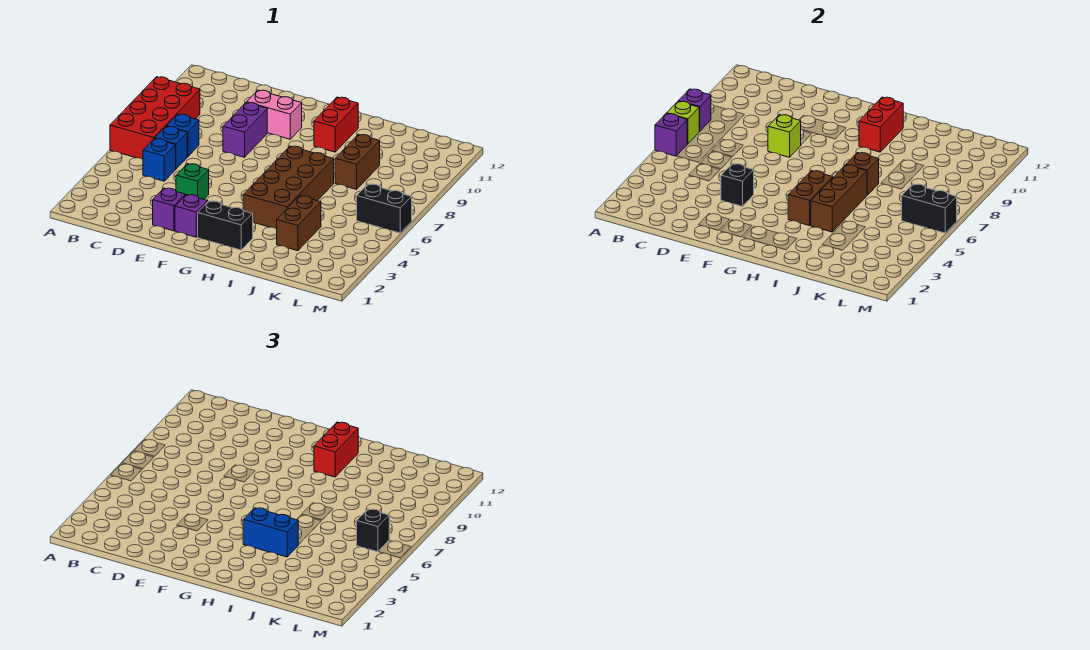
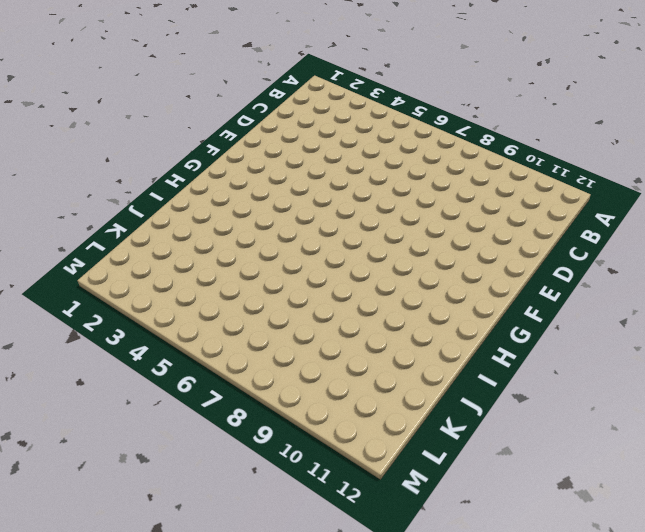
none -> red 2x4 brick [110,77,200,159]
none -> blue 1x1 brick [143,139,176,181]
none -> blue 1x1 brick [155,126,187,169]

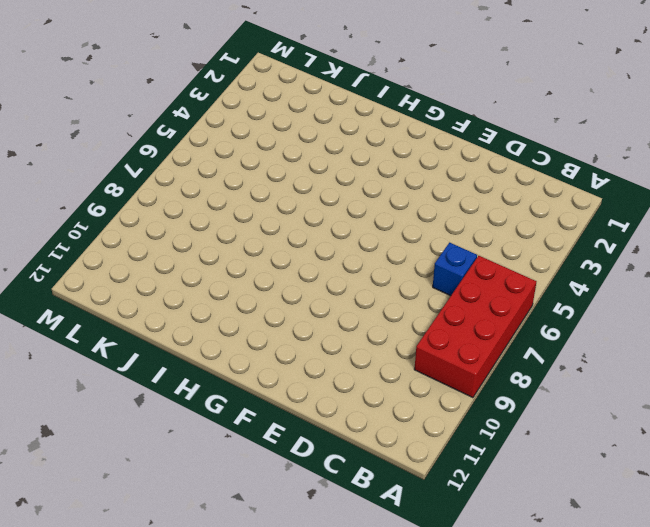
none -> blue 1x1 brick [143,139,176,181]
none -> blue 1x1 brick [167,114,199,157]
none -> purple 1x1 brick [153,188,185,231]

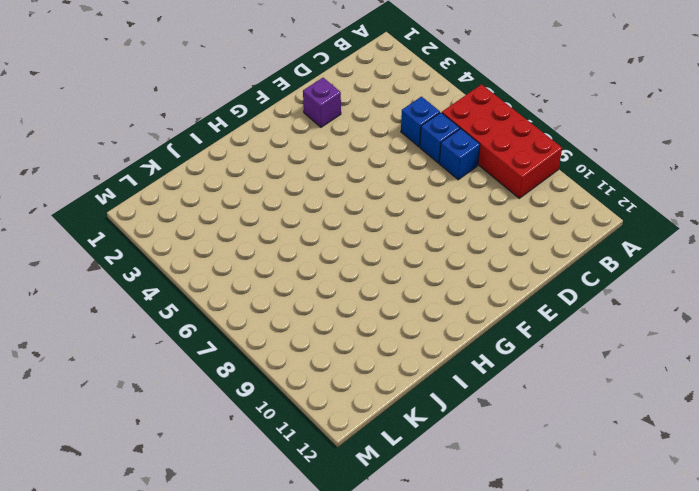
none -> green 1x1 brick [176,164,209,199]
none -> purple 1x2 brick [223,102,267,157]
none -> pink 1x2 brick [247,90,302,139]

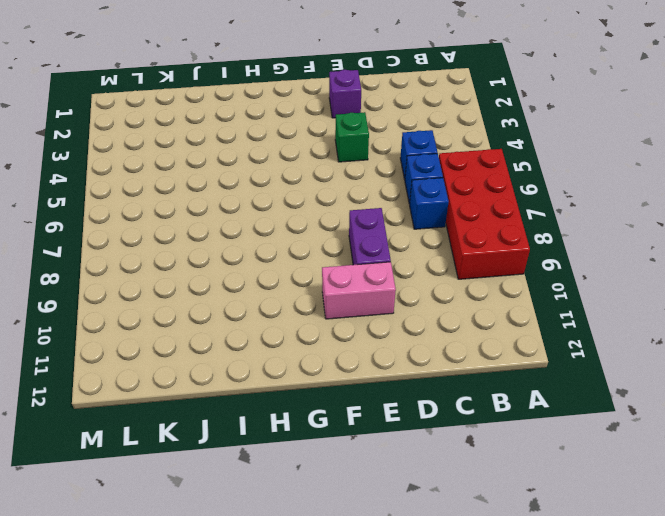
none -> purple 1x1 brick [175,195,208,237]
none -> black 1x2 brick [198,201,253,250]
none -> brown 2x4 brick [243,146,334,229]

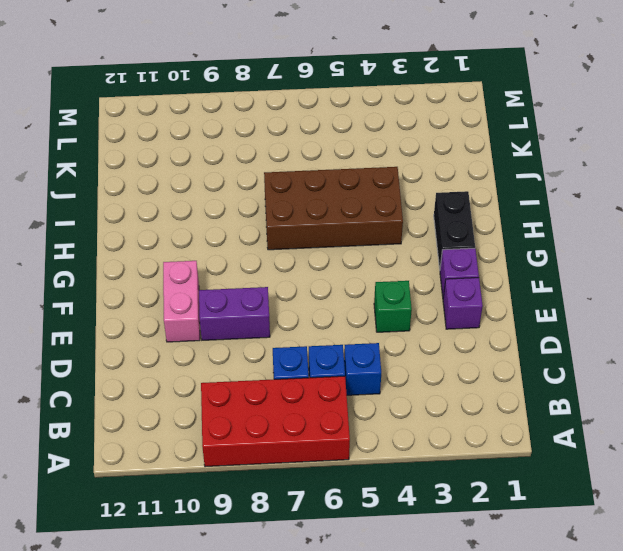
none -> red 1x2 brick [314,97,358,152]
none -> brown 1x2 brick [277,196,321,251]
none -> brown 1x2 brick [335,134,380,189]

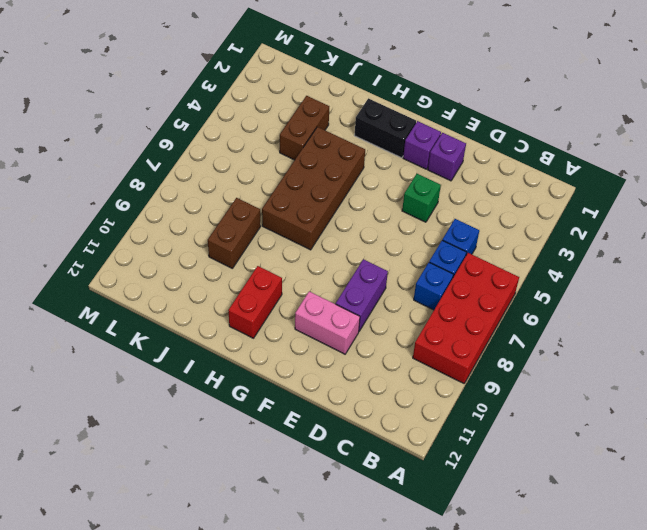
none -> black 1x2 brick [357,184,412,233]
none -> purple 1x1 brick [655,113,687,156]
none -> lime 1x1 brick [667,101,700,144]

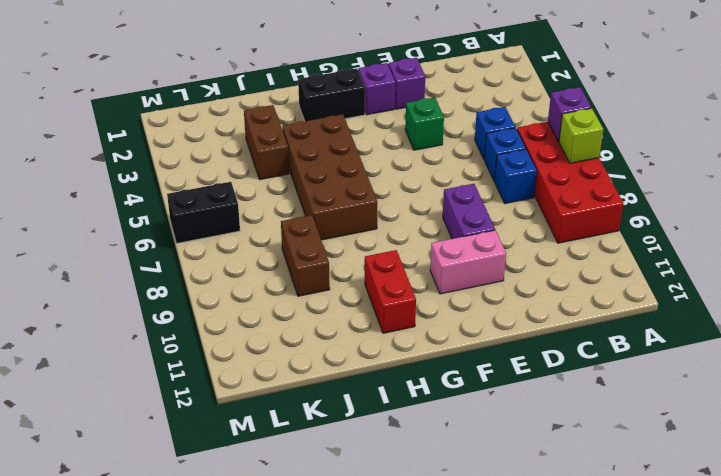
none -> purple 1x1 brick [679,89,711,131]
none -> black 1x1 brick [721,164,754,206]
none -> lime 1x1 brick [768,115,801,157]

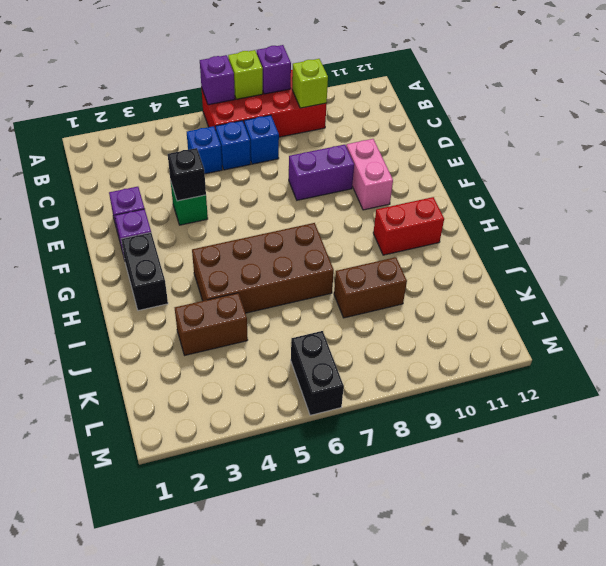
lime 1x1 brick [292,59,328,108] -> lime 1x1 brick moved to [768,115,801,157]
none -> brown 1x2 brick [788,171,833,226]
none -> red 1x2 brick [859,97,903,152]
none -> brown 1x3 brick [811,165,867,232]

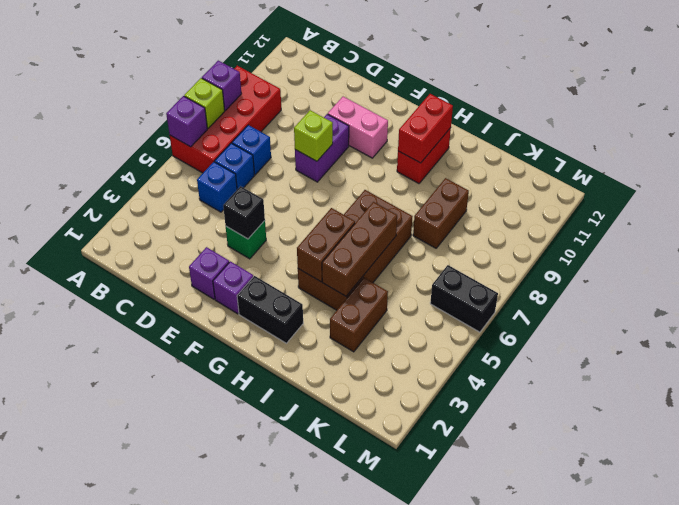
none -> brown 1x1 brick [846,153,879,195]
none -> black 1x2 brick [902,184,957,233]
none -> blue 1x2 brick [243,508,298,557]

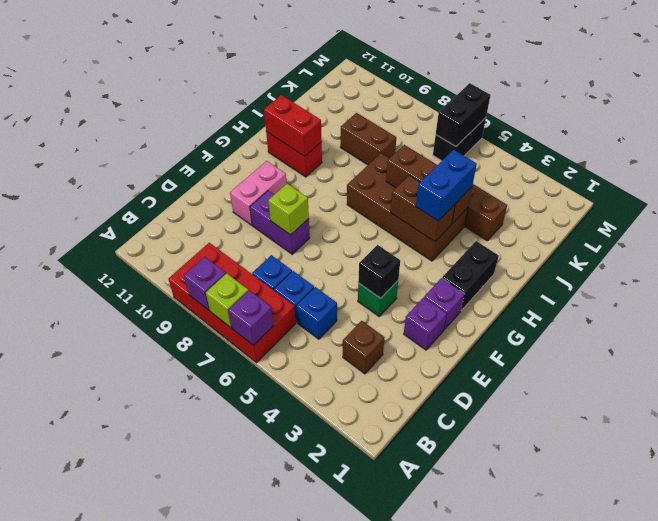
brown 1x1 brick [343,321,385,374] -> brown 1x1 brick moved to [846,153,879,195]
none -> red 1x2 brick [314,422,358,477]
none -> black 1x1 brick [357,509,389,552]

